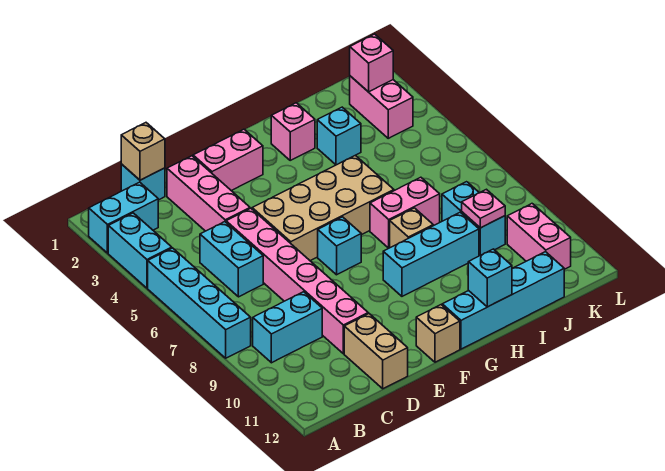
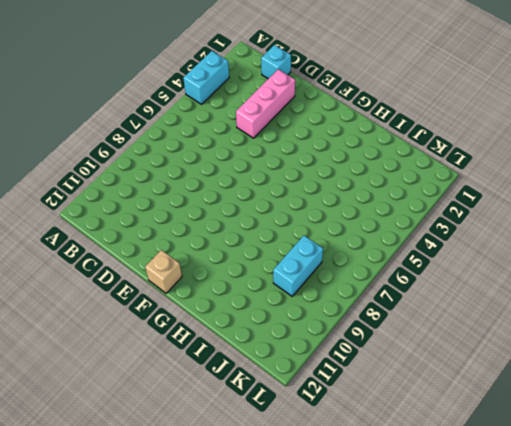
none -> cyan 1x2 brick [89,182,158,253]
none -> cyan 1x4 brick [148,248,251,358]
none -> cyan 1x2 brick [253,292,322,363]

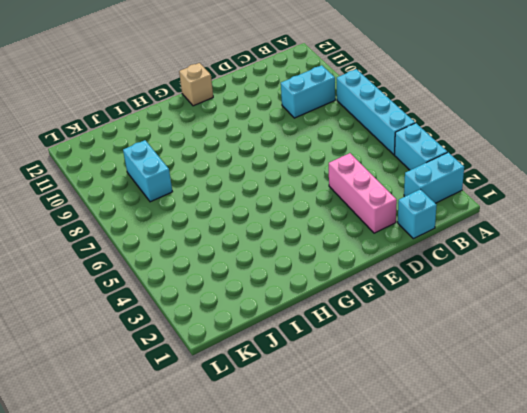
none -> cyan 1x2 brick [200,222,263,297]
none -> pink 1x6 brick [226,208,368,354]
none -> tan 1x2 brick [344,314,408,389]

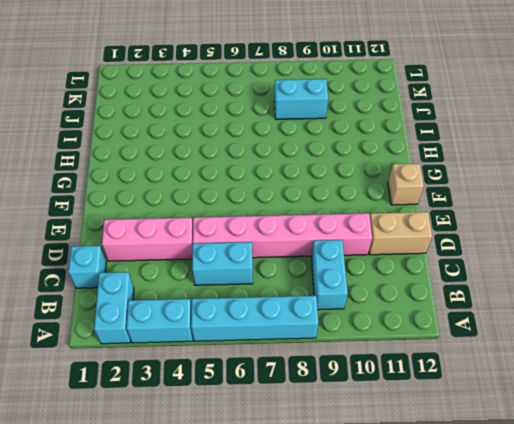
none -> pink 1x2 brick [193,129,263,191]
none -> tan 2x4 brick [252,155,394,261]
none -> cyan 1x1 brick [318,217,361,275]

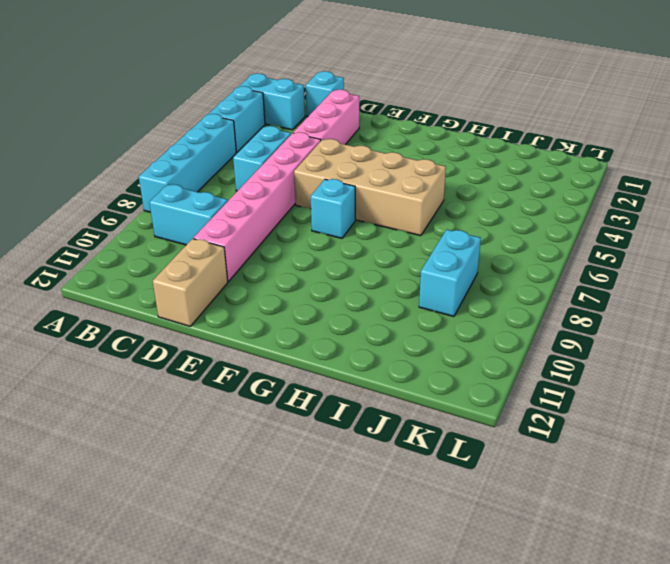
none -> pink 1x2 brick [193,129,263,191]
none -> tan 1x1 brick [416,305,460,362]
none -> cyan 1x3 brick [383,212,479,296]

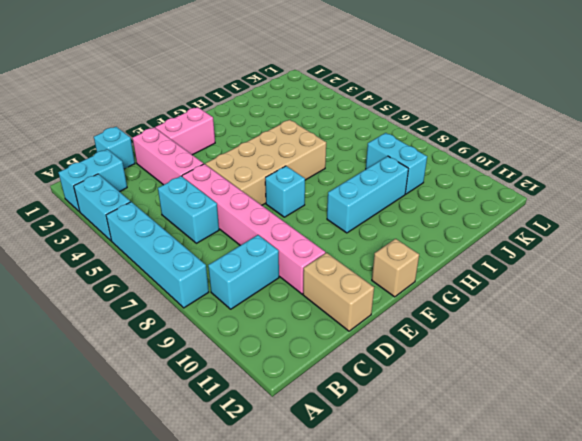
none -> cyan 1x4 brick [442,252,564,349]
none -> pink 1x1 brick [271,103,315,160]
none -> pink 1x2 brick [370,177,440,248]

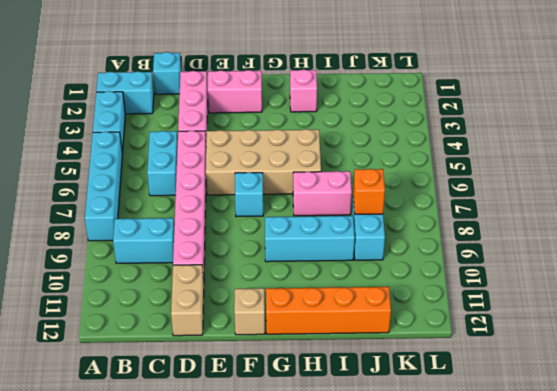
orange 1x4 brick [266,287,391,334] -> cyan 1x4 brick [442,252,564,349]
orange 1x1 brick [353,169,385,214] -> none
none -> tan 1x1 brick [390,208,433,248]
none -> cyan 1x1 brick [317,107,361,165]
none -> pink 1x2 brick [350,76,413,138]

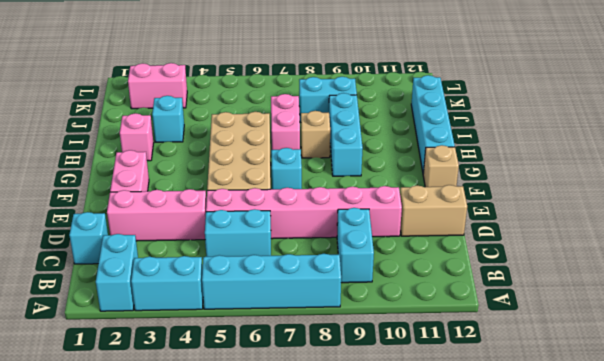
none -> pink 1x2 brick [507,204,571,269]
none -> tan 1x1 brick [121,123,165,180]
none -> cyan 1x1 brick [468,249,512,307]

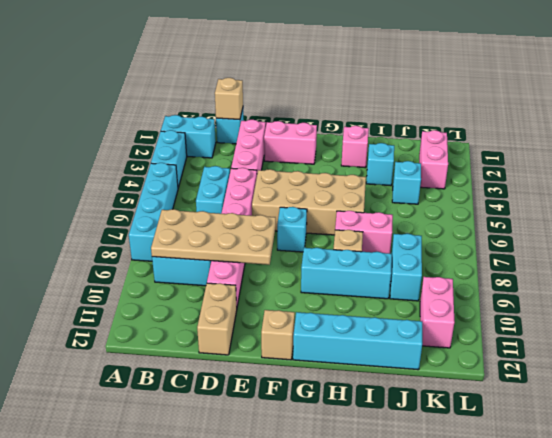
tan 2x4 plate [151,209,276,265] -> none
cyan 1x1 brick [392,161,421,204] -> cyan 1x1 brick moved to [468,249,512,307]
none -> pink 1x1 plate [462,189,505,228]
none -> pink 1x1 brick [350,34,393,92]

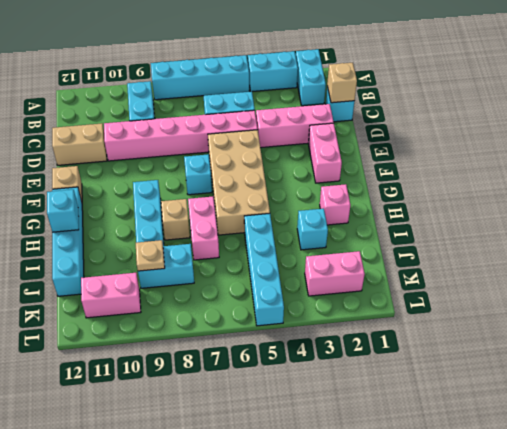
cyan 1x4 brick [244,213,284,326] -> none
tan 1x1 plate [136,240,165,271] -> pink 1x1 plate [462,189,505,228]
none -> pink 1x1 brick [350,34,393,92]

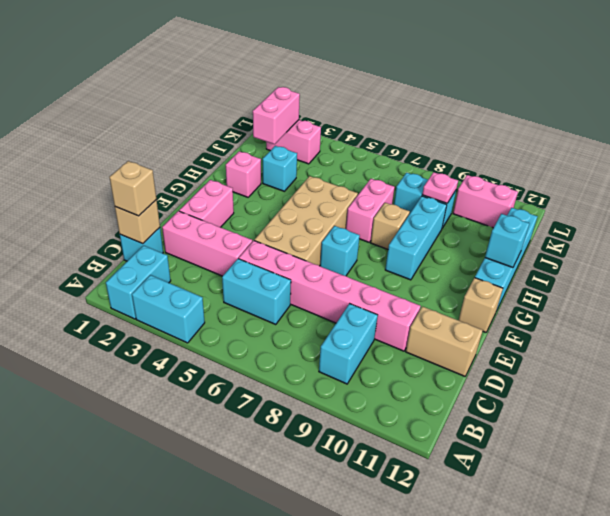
tan 1x1 brick [109,161,156,216] -> none
pink 1x2 brick [253,87,300,144] -> pink 1x1 brick [350,34,393,92]
none -> cyan 1x4 brick [148,248,251,358]

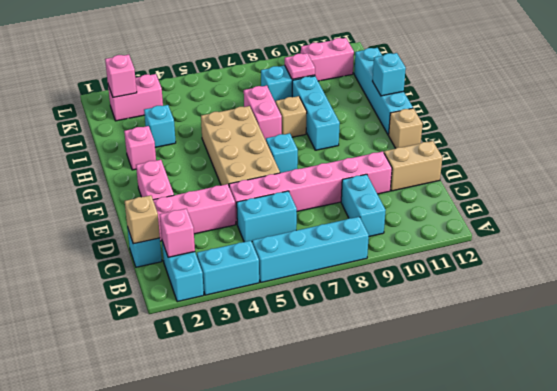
pink 1x1 brick [160,209,195,257] -> none

